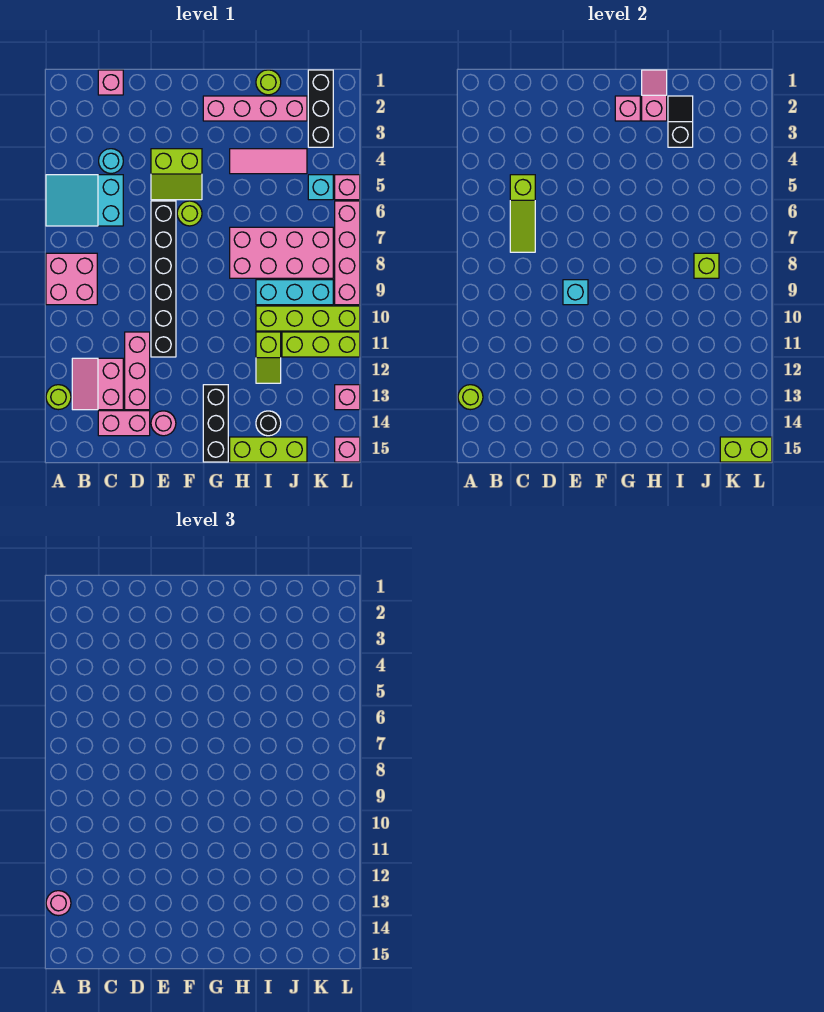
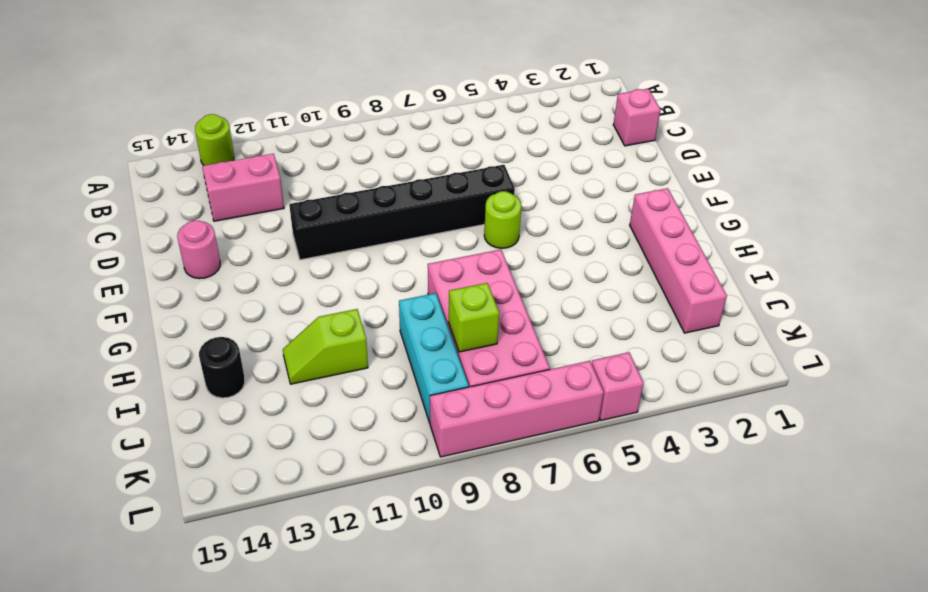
none -> cyan 2x3 slope [46,175,123,226]
none -> pink 2x2 brick [46,253,97,305]
none -> cyan 1x1 round brick [99,149,123,173]
none -> pink 1x2 brick [98,411,150,436]

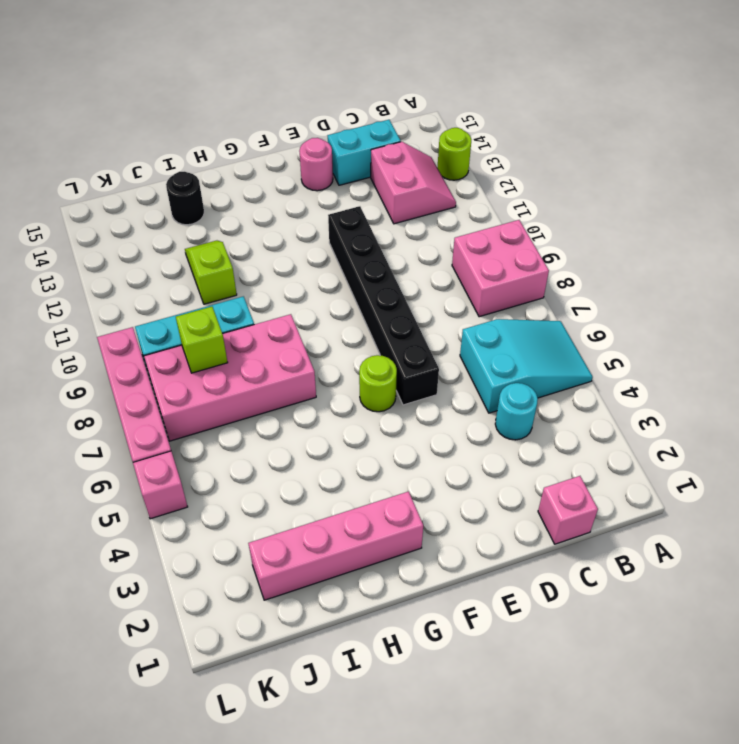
cyan 1x2 brick [328,120,401,185] -> pink 1x2 brick [98,411,150,436]
none -> pink 1x3 brick [125,332,150,410]
none -> lime 2x2 slope [151,149,202,200]
none -> black 1x3 brick [203,385,228,462]
none -> pink 1x3 tile [230,149,307,174]

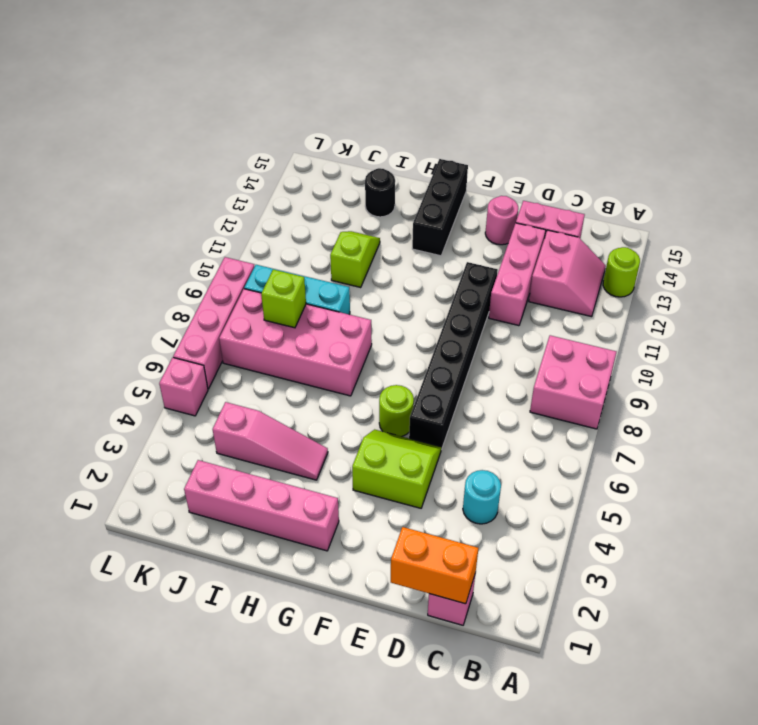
orange 1x2 brick [391,527,478,604] -> none
pink 1x3 slope [213,402,328,480] -> pink 1x3 tile [230,149,307,174]
none -> cyan 2x3 slope [46,175,123,226]
none -> lime 1x3 brick [230,437,307,462]
none -> lime 1x1 round brick [256,70,281,95]
none -> lime 1x4 brick [256,306,360,331]

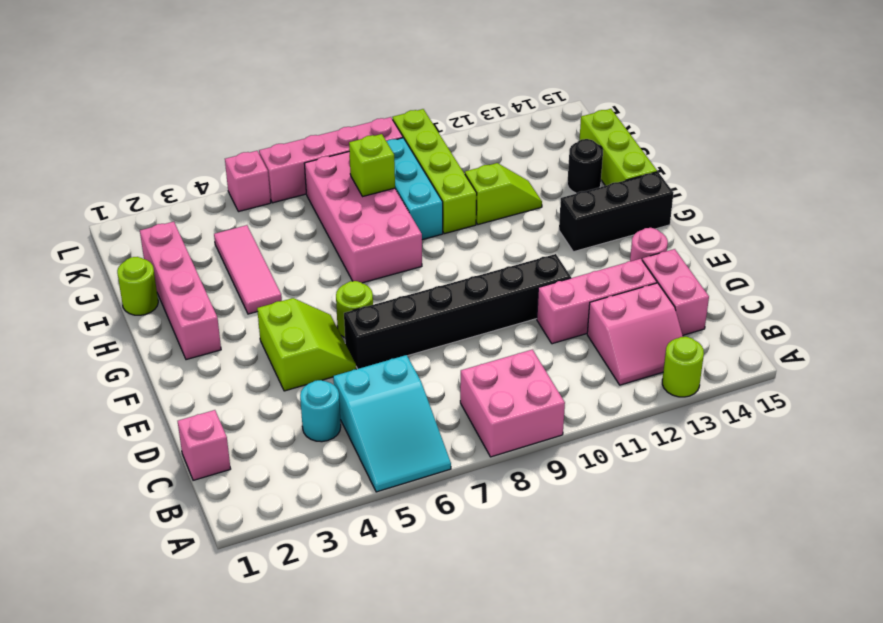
none -> lime 1x3 brick [282,332,360,357]
none -> black 1x3 brick [308,70,333,147]
none -> cyan 1x1 brick [308,175,333,200]
none -> pink 1x1 brick [335,385,360,410]

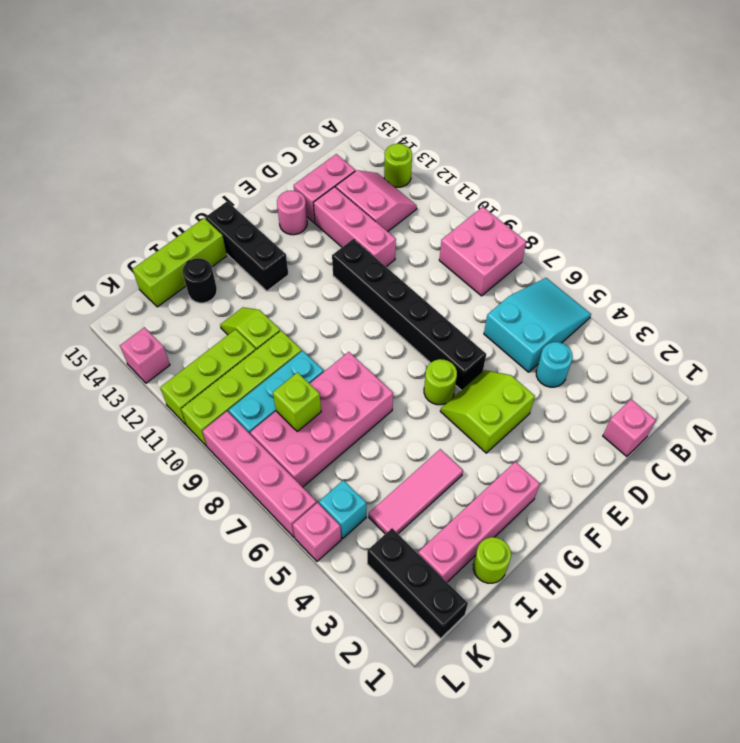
none -> pink 1x1 brick [335,437,360,462]
none -> lime 1x1 round brick [458,385,483,410]
none -> lime 1x3 slope [510,175,535,252]
none -> cyan 1x1 brick [563,280,588,305]

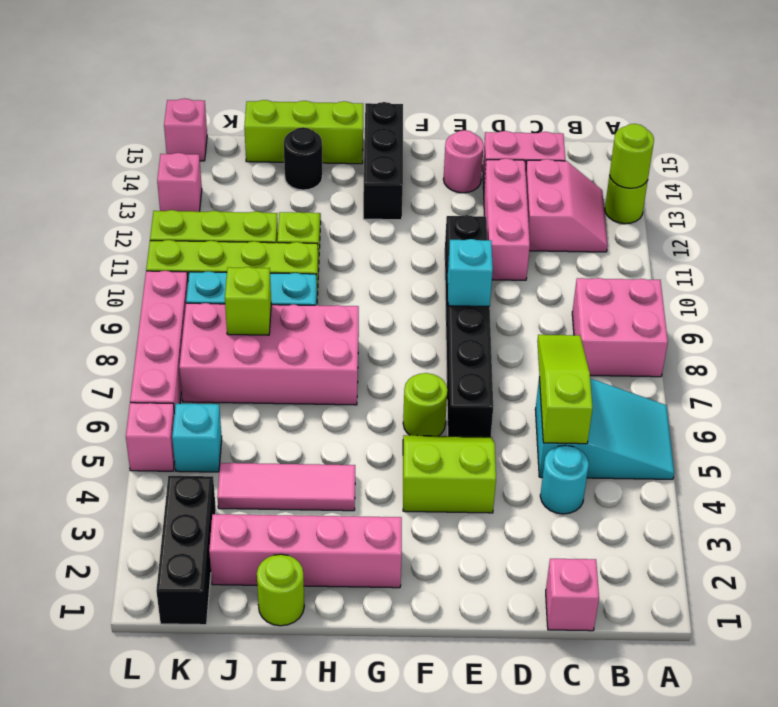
none -> pink 1x1 brick [615,96,640,121]
none -> pink 1x2 slope [642,70,667,121]
none -> black 1x2 slope [668,96,693,147]
none -> lime 1x2 brick [720,437,772,462]

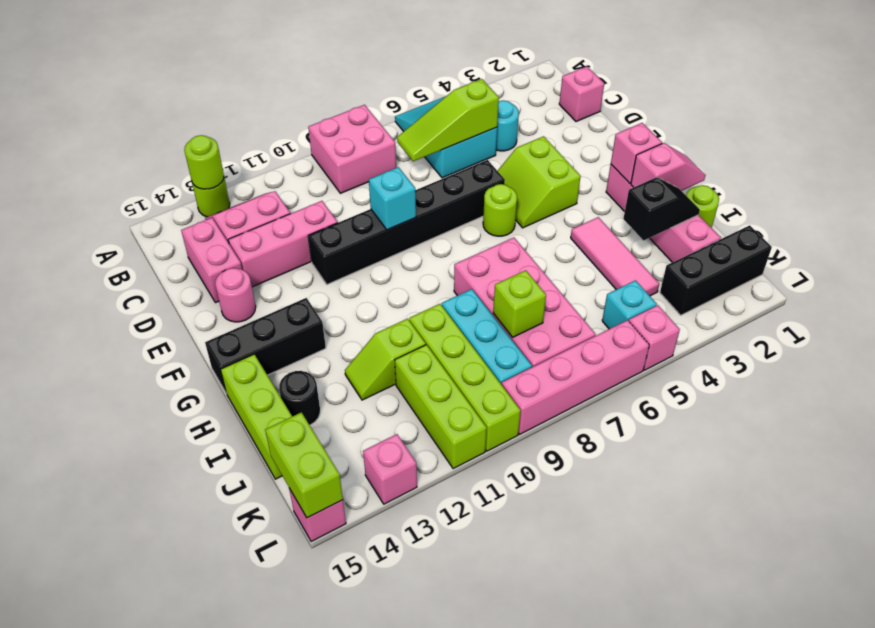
none -> pink 1x1 round brick [46,891,71,916]

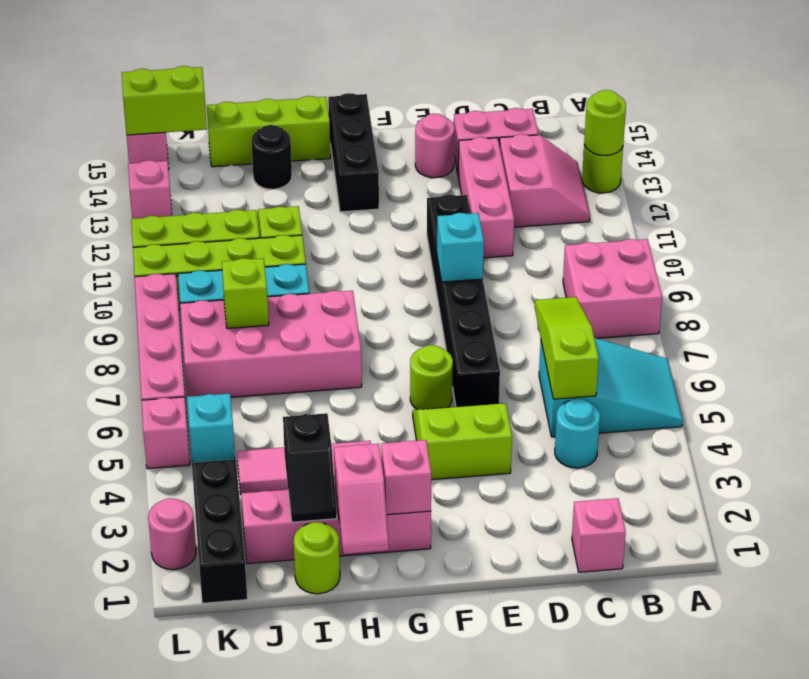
pink 1x1 round brick [148,498,196,570] -> pink 1x1 round brick moved to [46,891,71,916]

